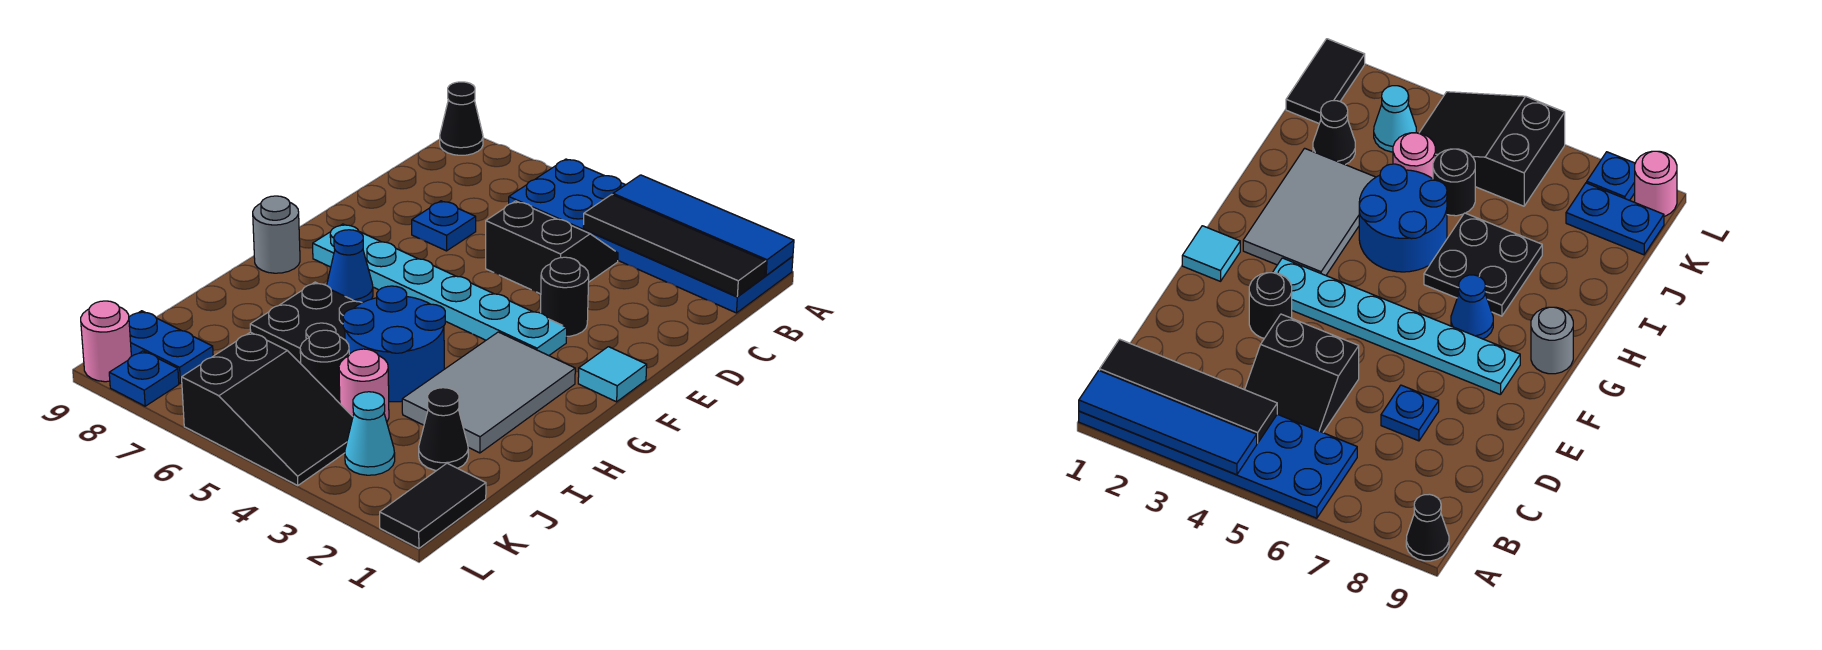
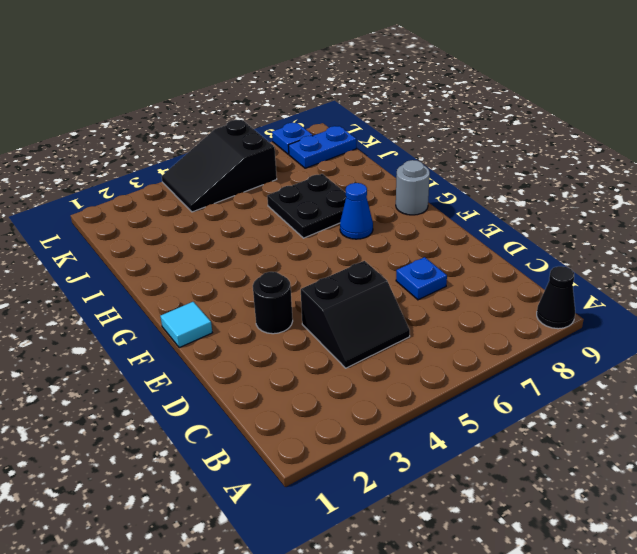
none -> blue 2x6 plate [509,159,793,313]
none -> cyan 1x6 plate [313,224,567,356]
none -> grey 2x3 tile [402,332,575,453]

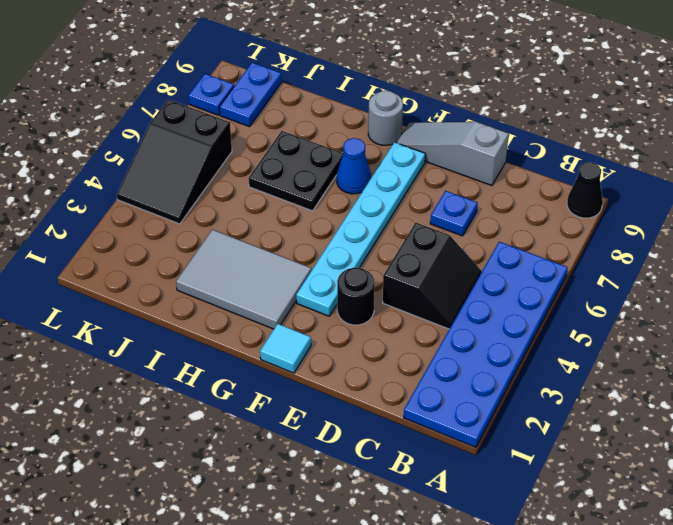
grey 1x3 slope [396,122,509,186] -> none
none -> blue 2x2 round brick [343,286,445,402]
none -> black 1x1 cone [419,388,468,470]
none -> pink 1x1 round brick [339,349,389,421]

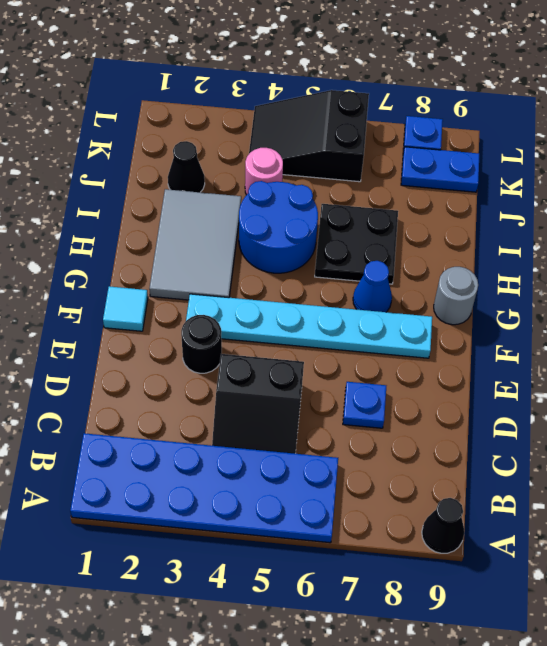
none -> black 1x1 round brick [300,330,349,403]
none -> black 1x2 tile [380,463,486,548]
none -> cyan 1x1 cone [345,392,395,475]

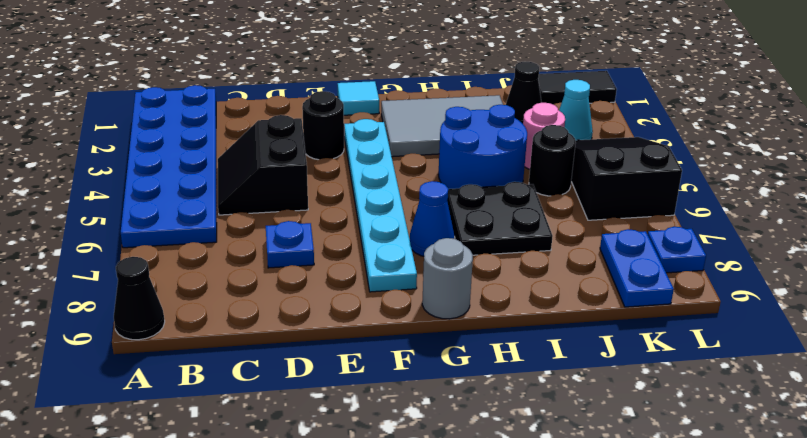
none -> pink 1x1 round brick [81,301,131,382]
none -> blue 1x4 tile [613,175,794,275]
none -> black 1x4 tile [583,195,766,297]

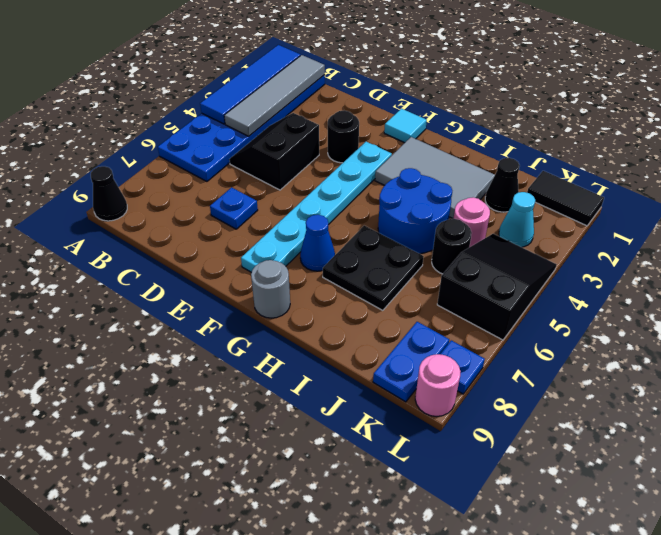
grey 1x4 tile [224,55,325,136] -> black 1x4 tile [583,195,766,297]

